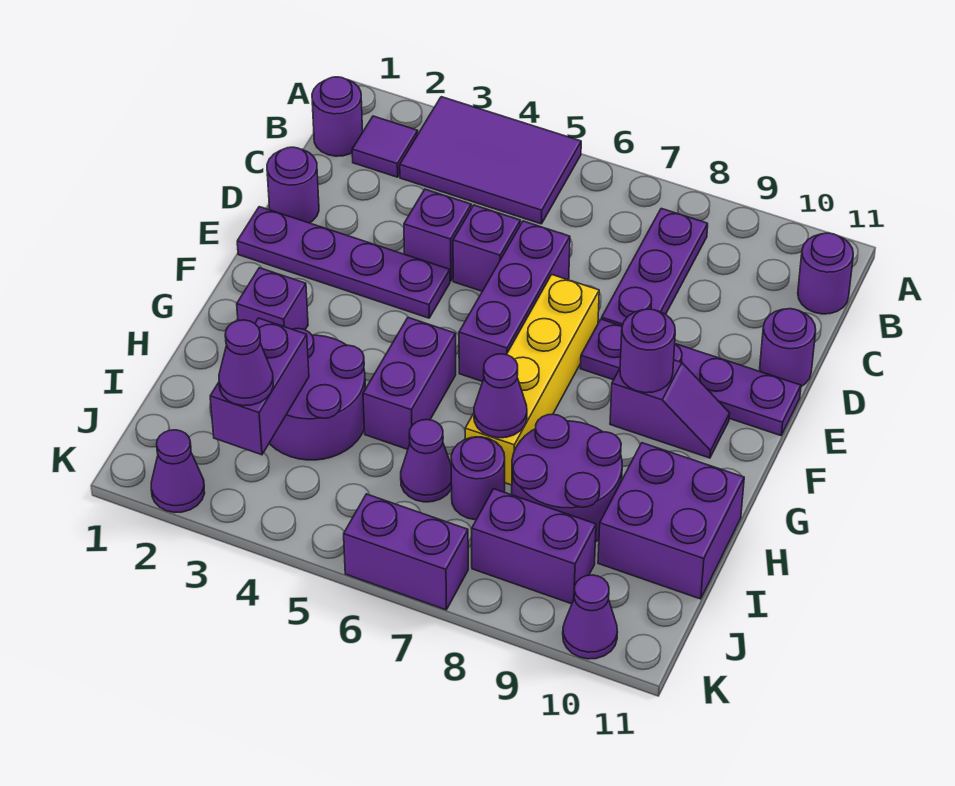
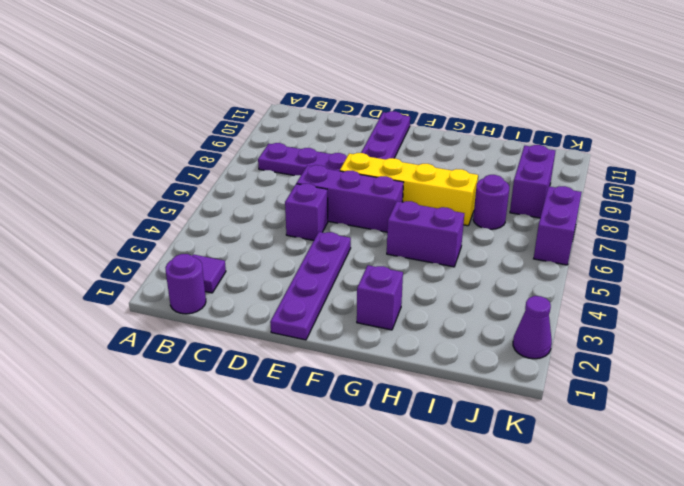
none -> purple 2x3 tile [400,97,581,224]
none -> purple 1x1 round brick [798,233,853,314]
none -> purple 1x1 round brick [267,147,319,223]

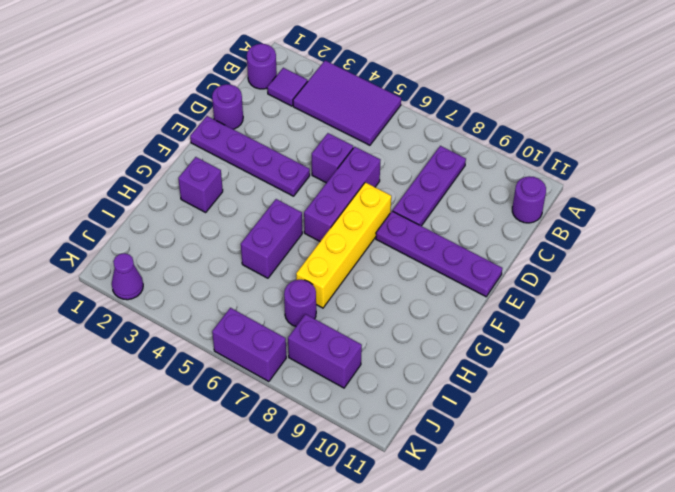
none -> purple 1x1 brick [404,189,471,281]
none -> purple 1x1 round brick [760,309,816,386]
none -> purple 1x2 slope [610,360,730,458]

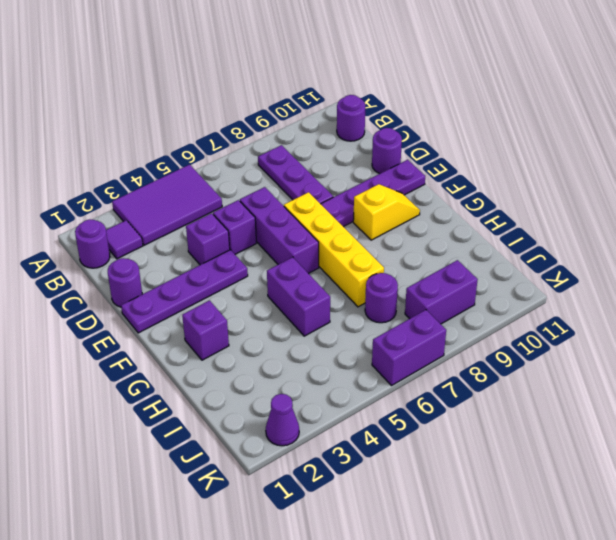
yellow 1x2 slope [353,184,420,240] -> purple 1x2 slope [610,360,730,458]
none -> purple 2x2 round brick [269,328,366,460]
none -> purple 2x2 round brick [512,414,622,542]
none -> purple 2x2 brick [598,443,744,599]

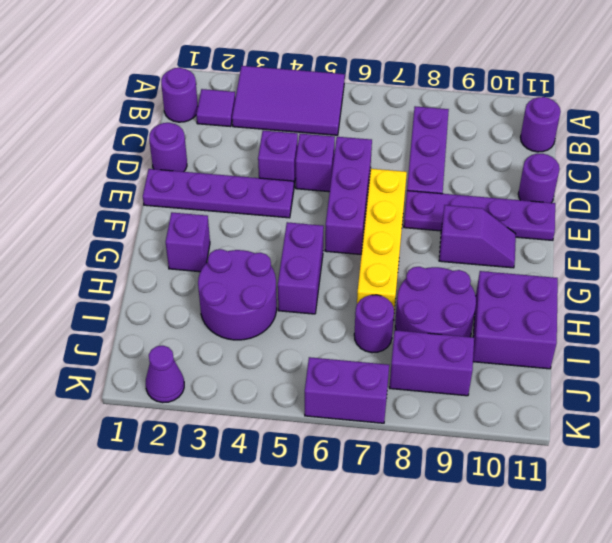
none -> purple 1x1 cone [401,420,452,502]
none -> purple 1x1 cone [563,575,617,659]
none -> purple 1x1 round brick [620,309,675,393]

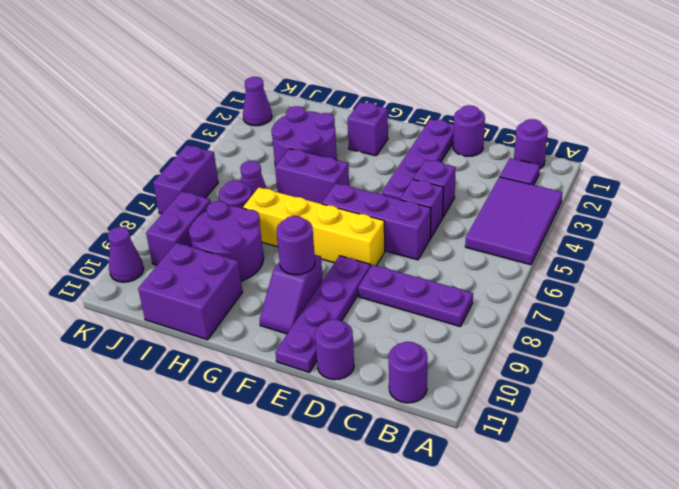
none -> purple 1x1 cone [474,354,527,438]
none -> purple 1x2 brick [210,318,309,455]
none -> purple 1x1 cone [219,320,273,406]

